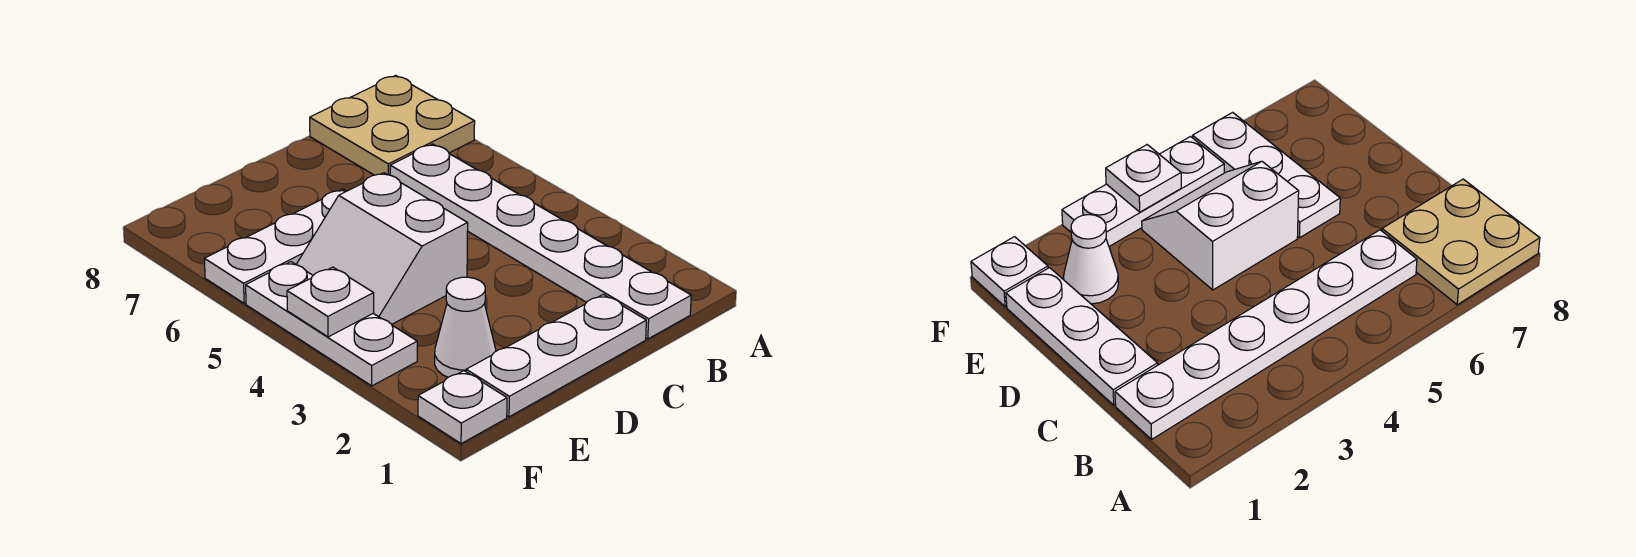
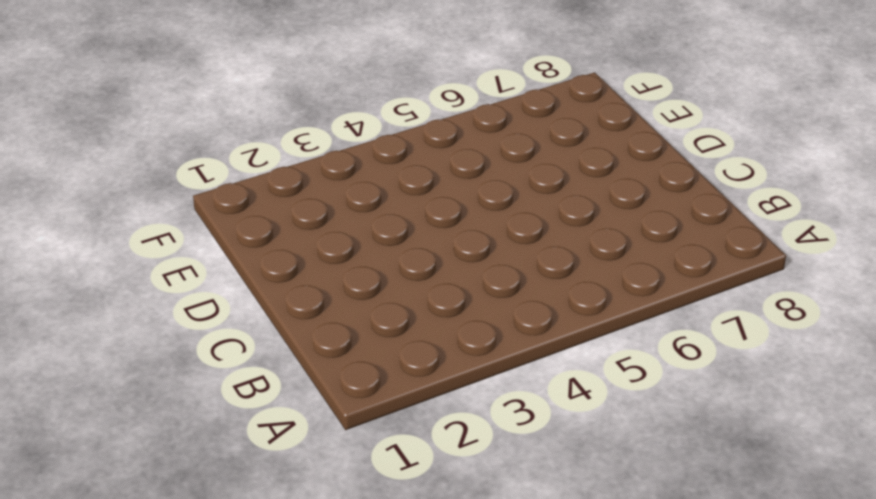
none -> tan 2x2 plate [310,76,475,175]
none -> white 1x6 plate [390,144,691,339]

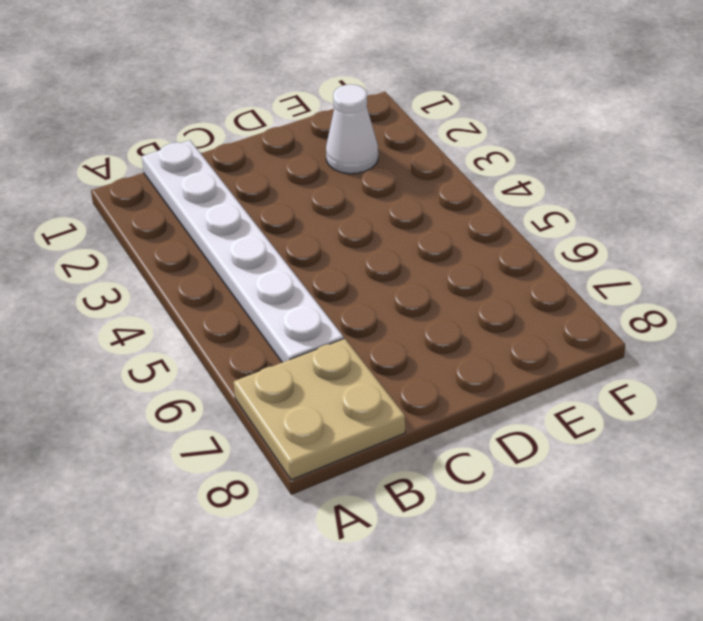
none -> white 1x3 plate [466,294,646,417]
none -> white 2x2 slope [296,173,468,324]

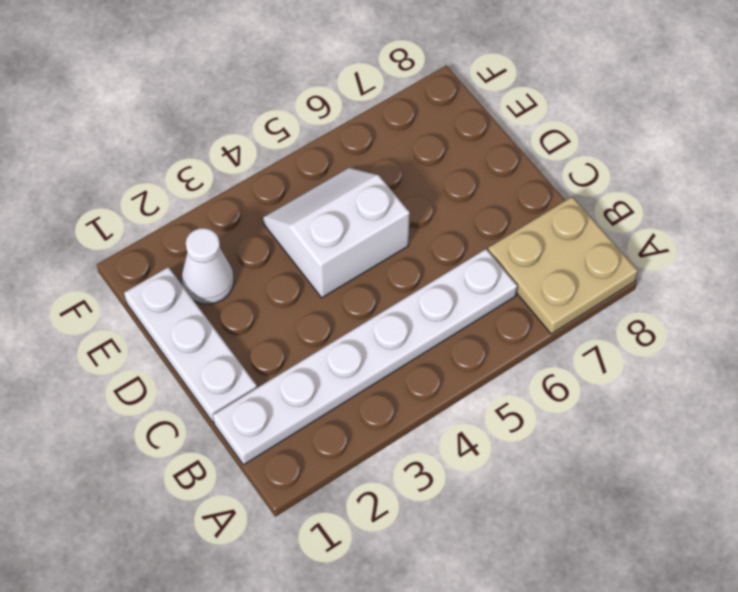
none -> white 1x3 plate [204,189,346,303]
none -> white 1x1 plate [418,371,507,444]

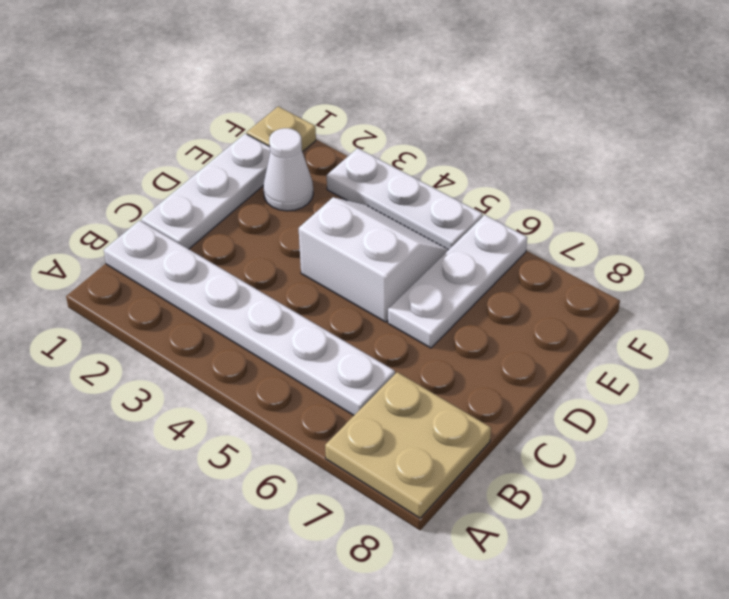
tan 1x1 plate [247,106,316,152] -> white 1x1 plate [418,371,507,444]
none -> white 1x1 plate [287,267,374,337]

